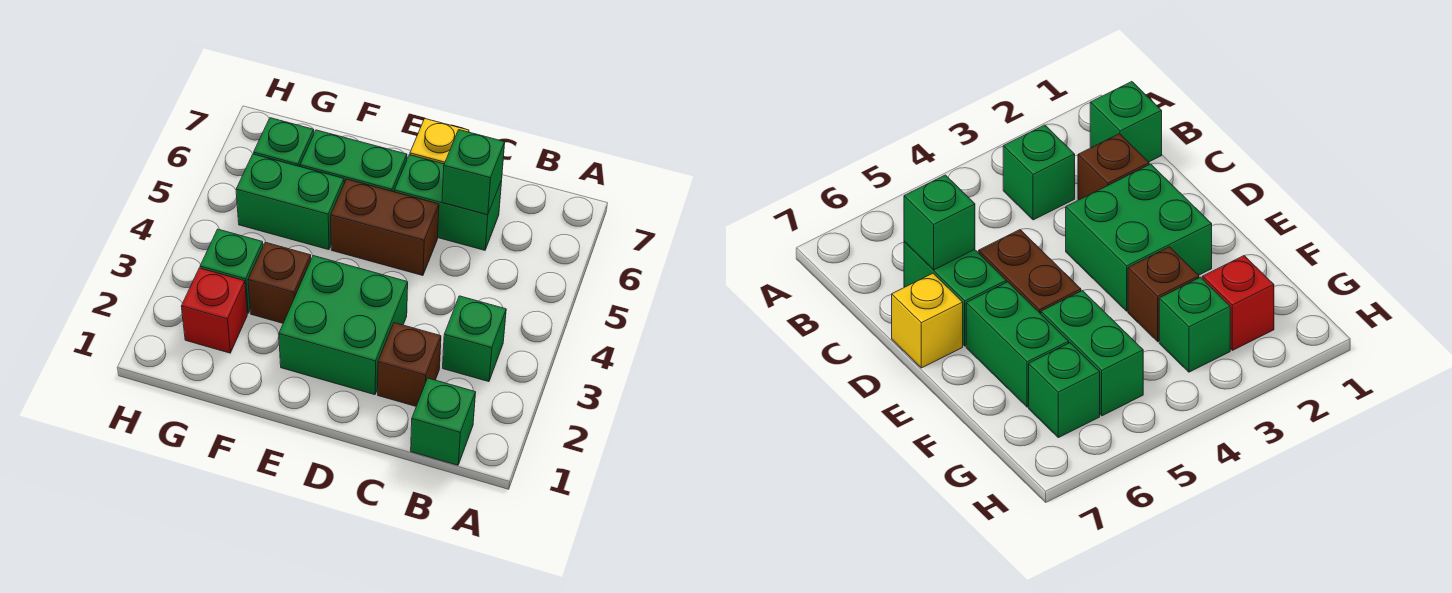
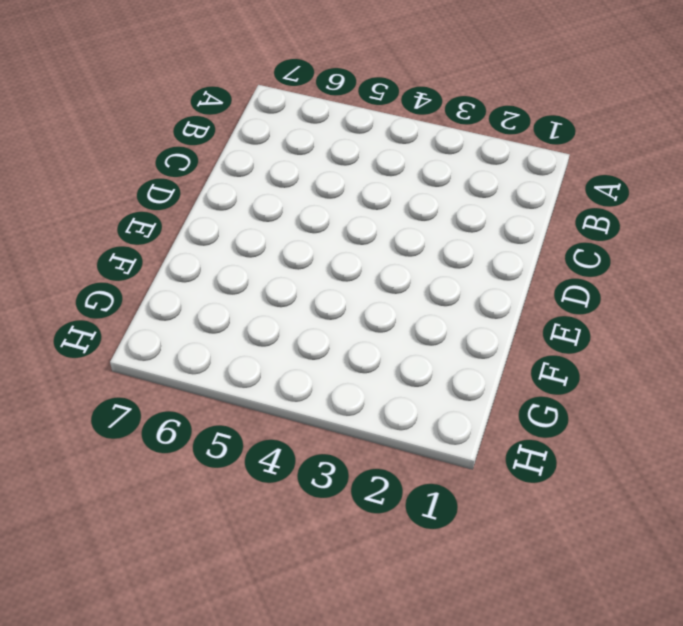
none -> green 1x1 brick [411,378,476,465]
none -> green 1x1 brick [443,296,506,382]
none -> brown 1x1 brick [378,323,441,406]

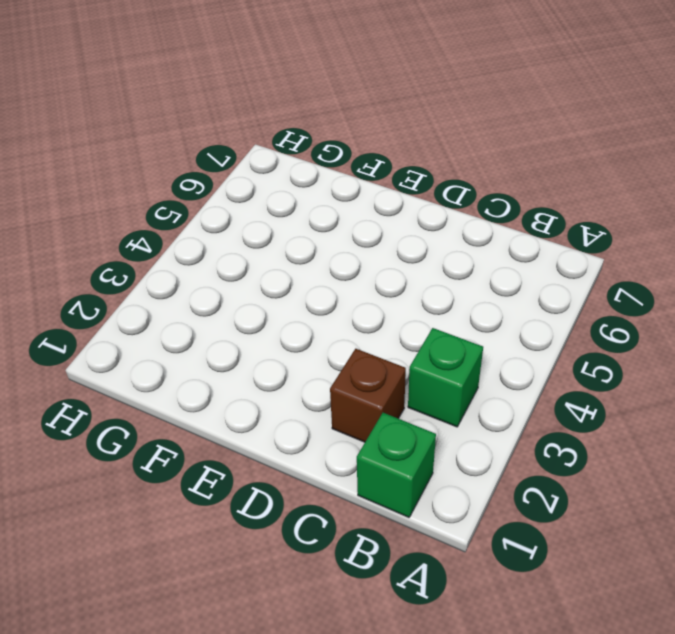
none -> green 1x2 brick [394,155,502,250]
none -> green 2x2 brick [279,256,408,395]
none -> brown 1x2 brick [331,179,439,276]

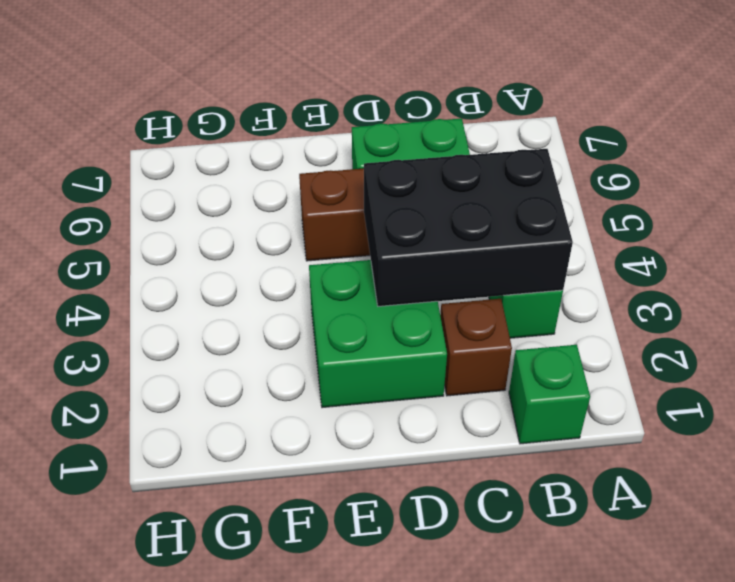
black 2x3 brick [364,149,573,306] -> none
none -> yellow 1x1 brick [410,119,469,164]
none -> green 1x2 brick [300,130,407,192]
none -> brown 1x1 brick [248,242,311,323]

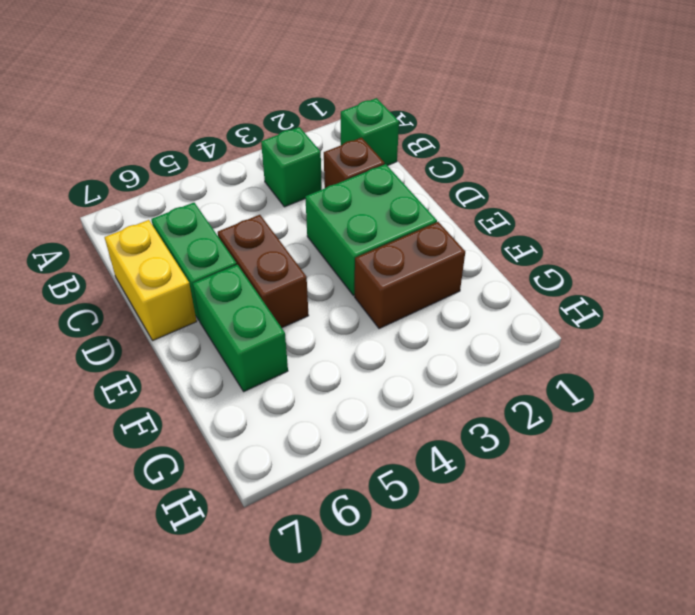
yellow 1x2 brick [105,220,197,341] -> yellow 1x1 brick [410,119,469,164]
brown 1x2 brick [355,222,465,329] -> brown 1x1 brick [248,242,311,323]
none -> green 1x2 brick [236,154,344,250]
none -> red 1x1 brick [181,268,247,353]
none -> green 1x1 brick [200,229,263,313]

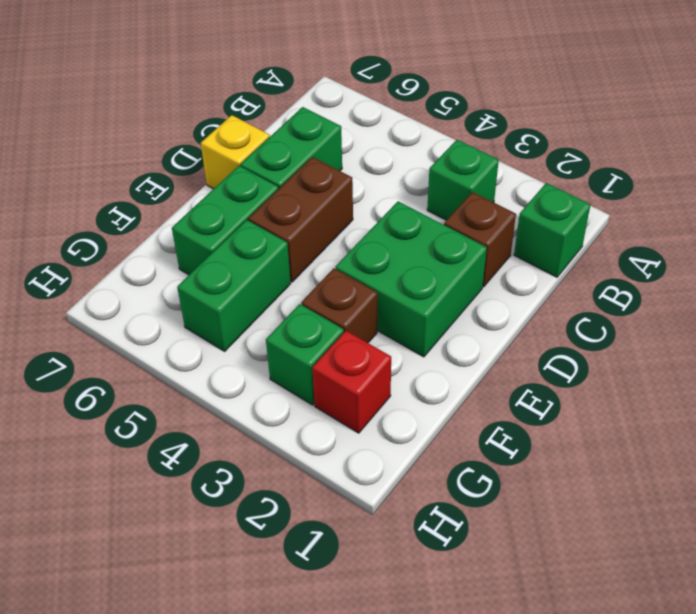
none -> green 1x1 brick [254,118,314,167]
none -> green 1x1 brick [442,130,505,215]

